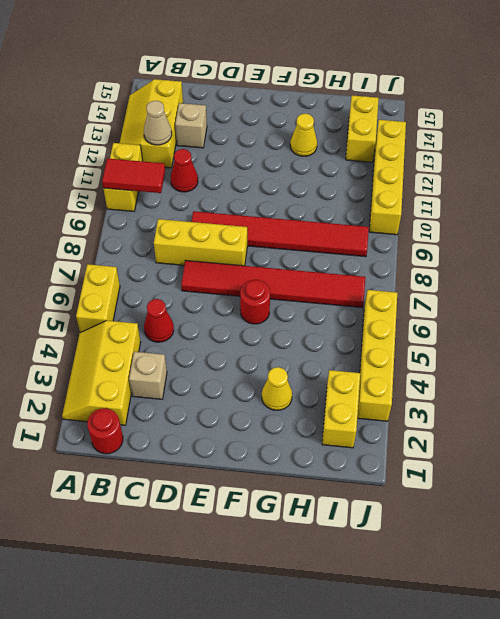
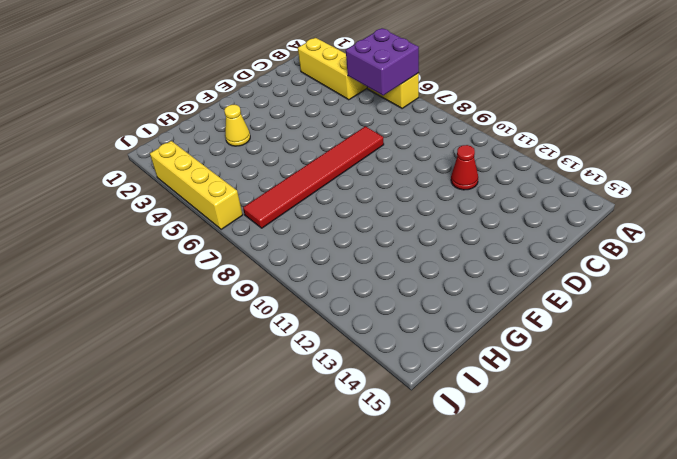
purple 2x2 brick [346,28,419,95] -> none
none -> yellow 1x2 brick [103,143,143,211]
none -> yellow 2x3 slope [120,79,183,168]
none -> red 1x1 round brick [87,408,123,454]

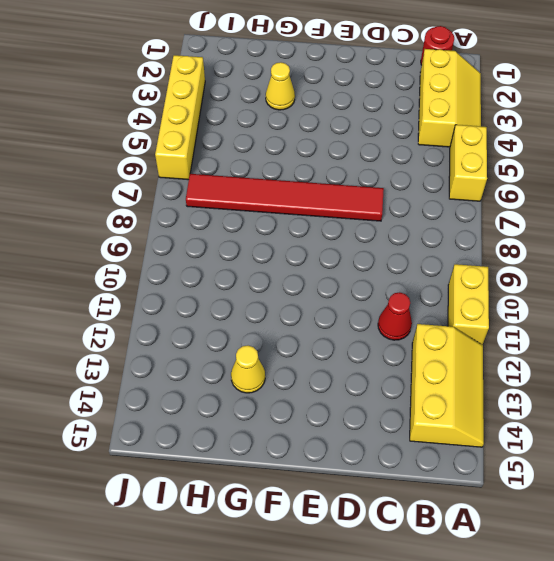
none -> tan 1x1 brick [129,352,167,399]
none -> red 1x1 cone [144,299,174,342]
none -> yellow 1x3 brick [154,219,247,266]

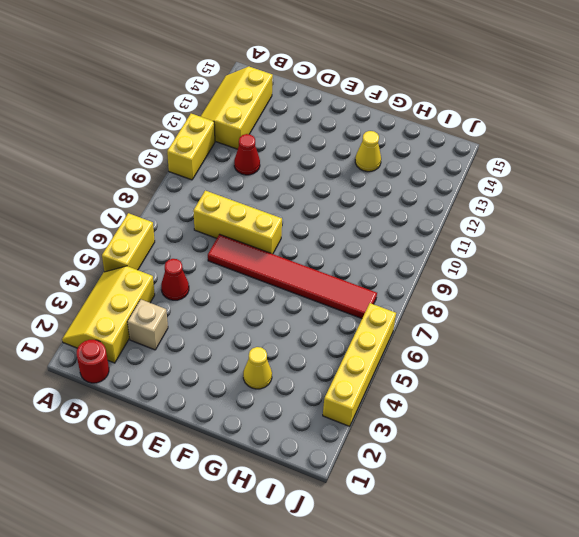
none -> tan 1x1 brick [175,103,207,148]
none -> red 1x6 tile [191,211,369,257]
none -> red 1x1 round brick [240,280,270,324]

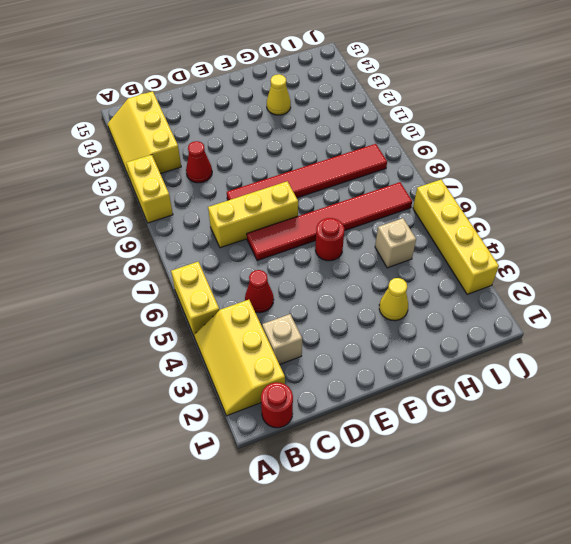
tan 1x1 brick [375,218,416,268] -> tan 1x1 brick moved to [175,103,207,148]
none -> yellow 1x2 brick [322,370,360,448]
none -> yellow 1x2 brick [346,95,379,162]
none -> yellow 1x4 brick [369,120,406,235]

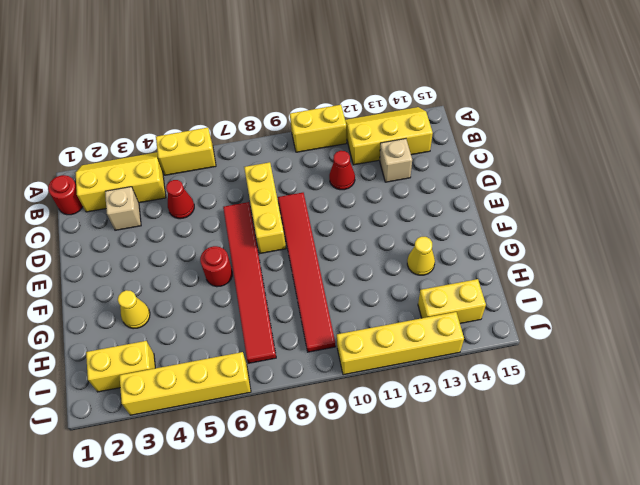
none -> red 1x2 tile [102,158,165,193]
none -> tan 1x1 cone [144,101,172,145]

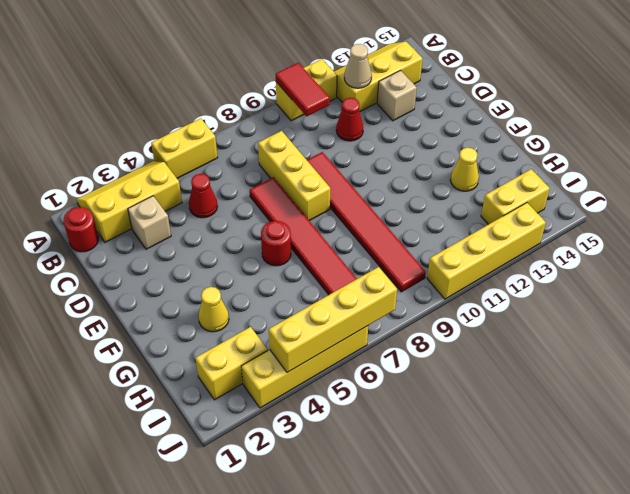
yellow 1x4 brick [269,267,397,372] -> none

